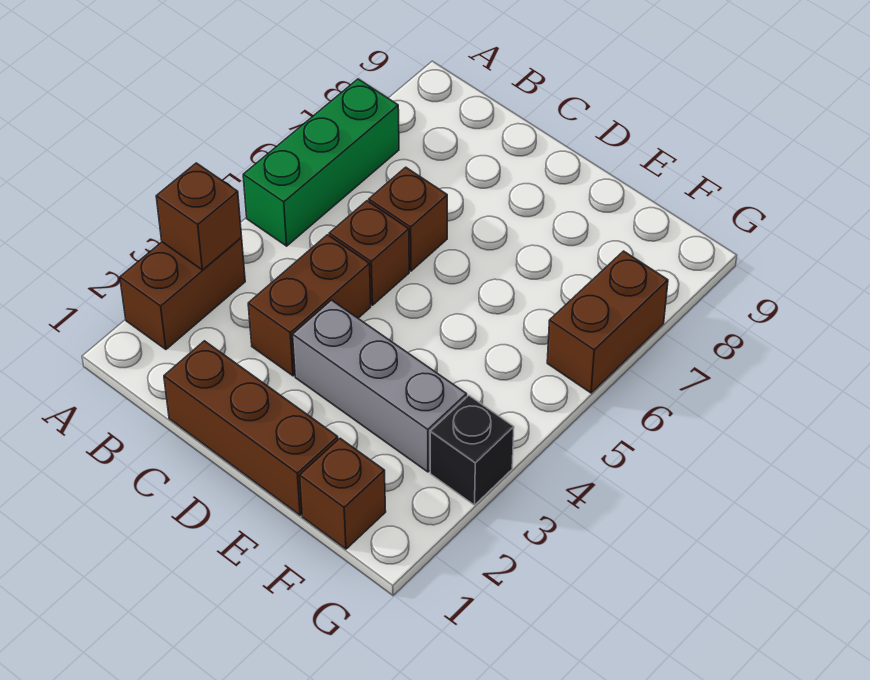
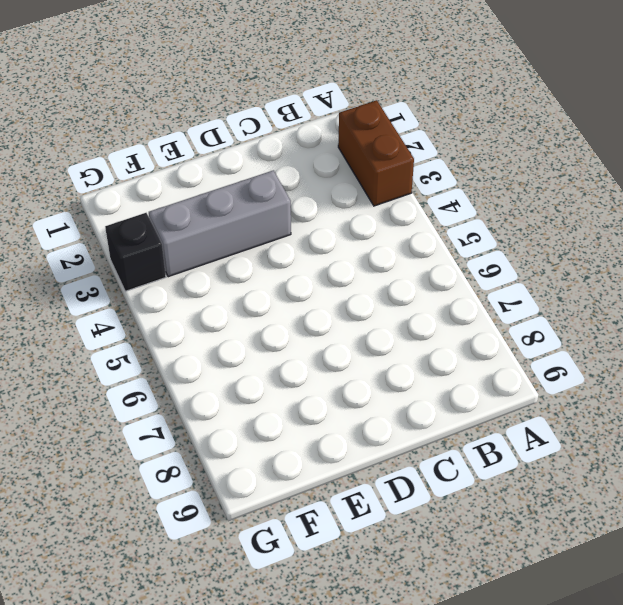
none -> green 1x3 brick [243,79,399,246]
none -> brown 1x3 brick [164,341,338,515]

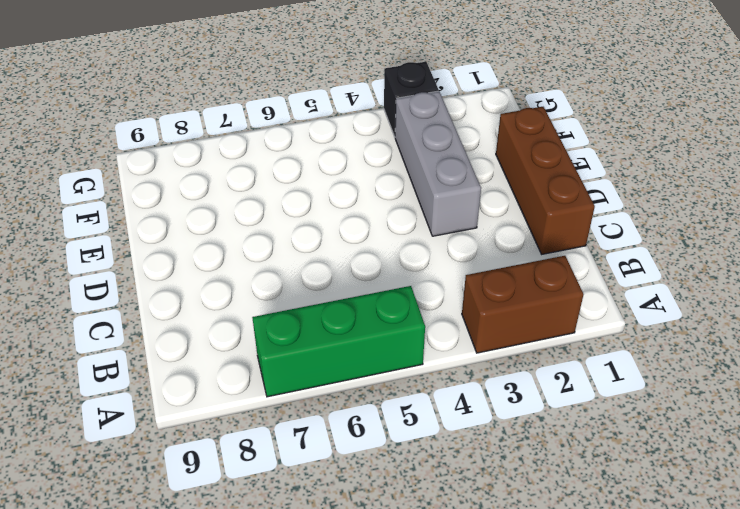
none -> brown 1x2 brick [248,235,371,376]
none -> brown 1x1 brick [329,201,409,305]

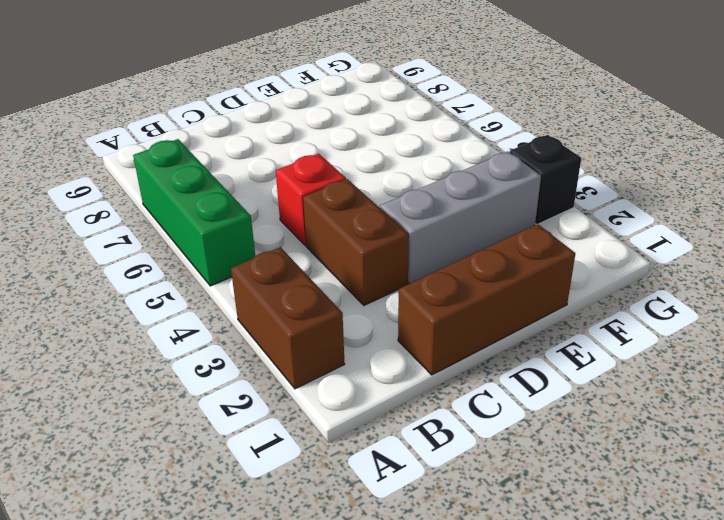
red 1x1 brick [276,154,346,246] -> brown 1x1 brick [329,201,409,305]
none -> brown 1x1 brick [369,167,447,271]
none -> brown 1x1 brick [300,438,386,549]

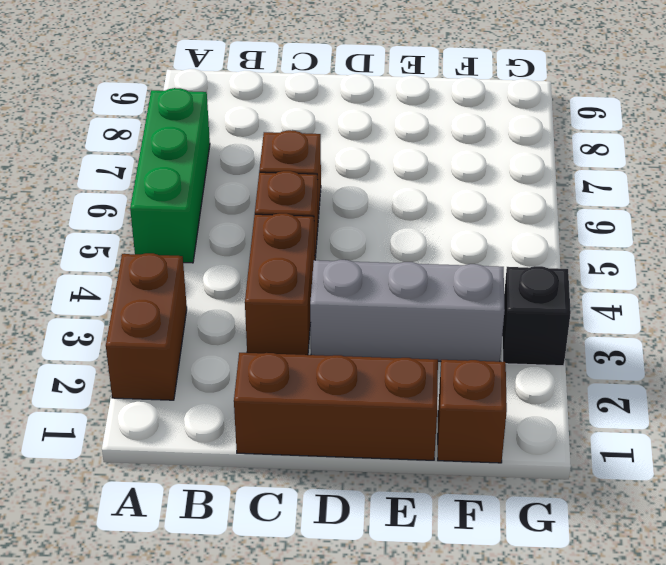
none -> brown 1x2 brick [547,251,668,393]
none -> brown 1x1 brick [156,163,242,270]

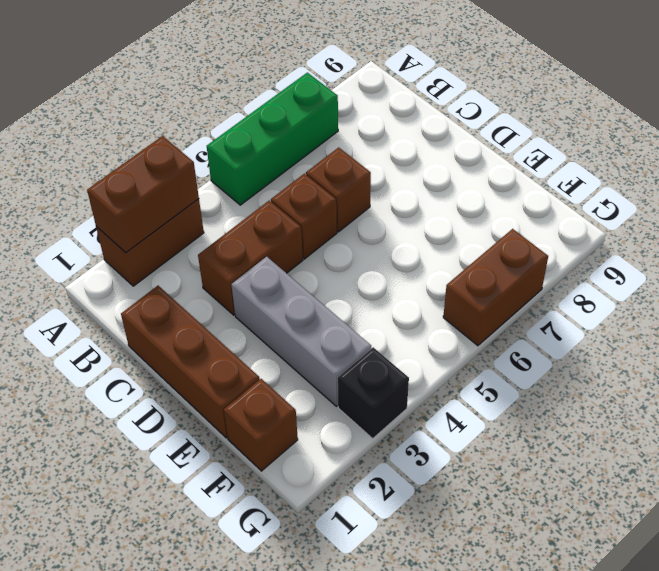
brown 1x2 brick [87,136,199,253] -> brown 1x1 brick [156,163,242,270]

